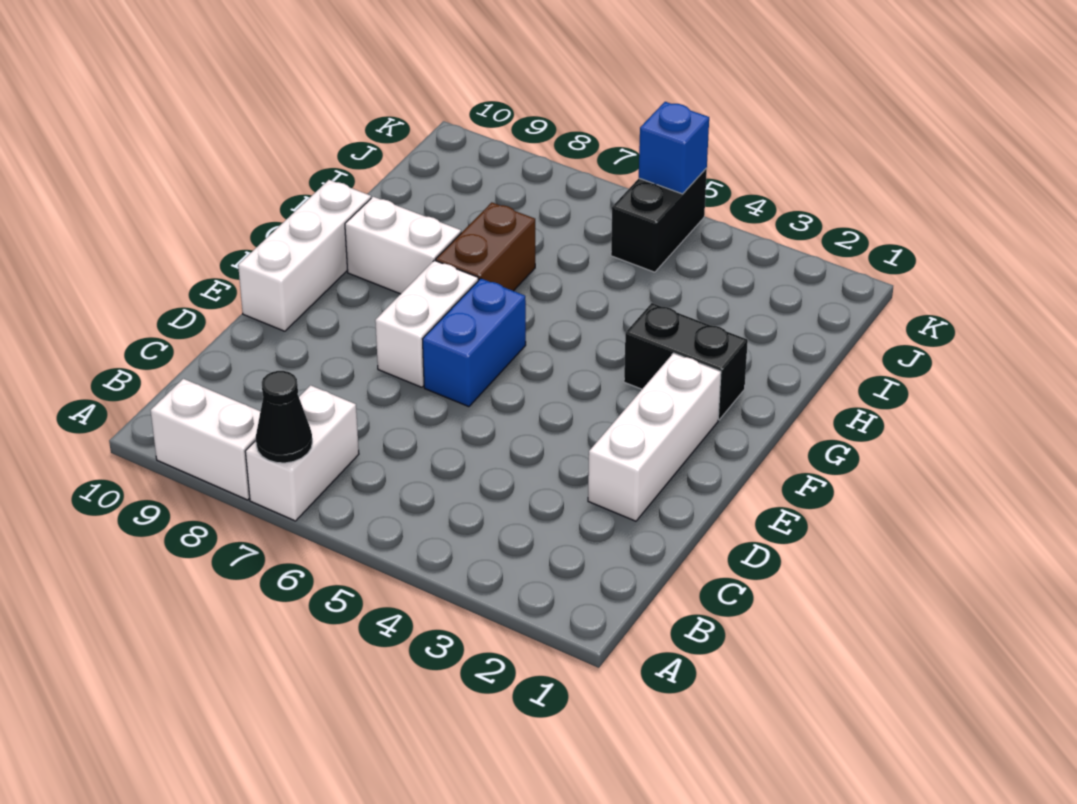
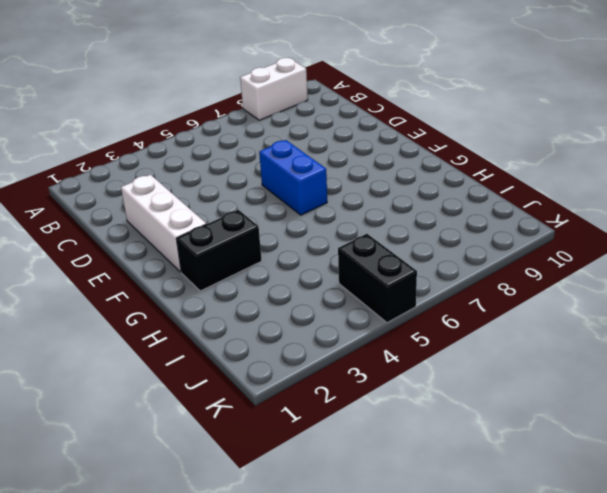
none -> white 1x2 brick [245,385,359,521]
none -> white 1x2 brick [375,260,478,387]
none -> white 1x3 brick [238,180,371,331]

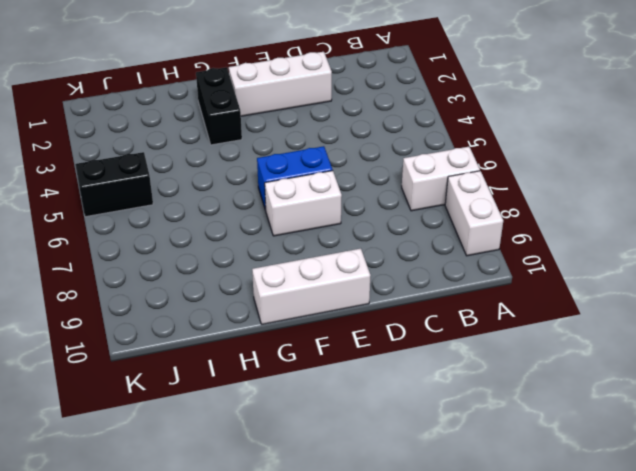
none -> brown 1x2 brick [436,202,535,291]
none -> white 1x2 brick [345,197,461,294]
none -> black 1x1 cone [256,371,312,463]

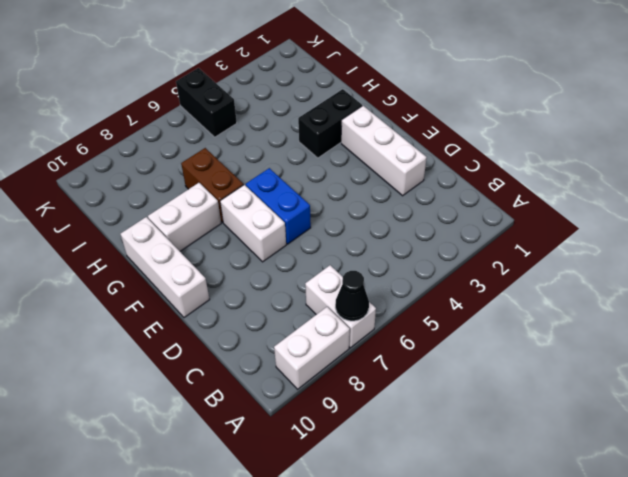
none -> blue 1x1 brick [639,102,709,194]

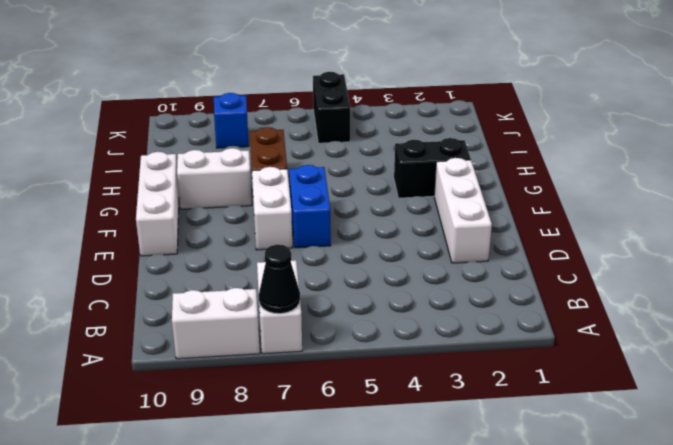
blue 1x1 brick [214,93,249,148] -> blue 1x1 brick moved to [639,102,709,194]

